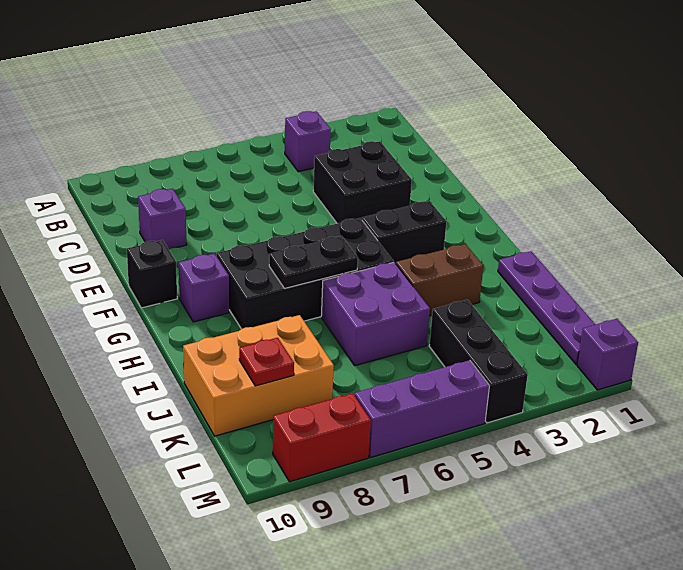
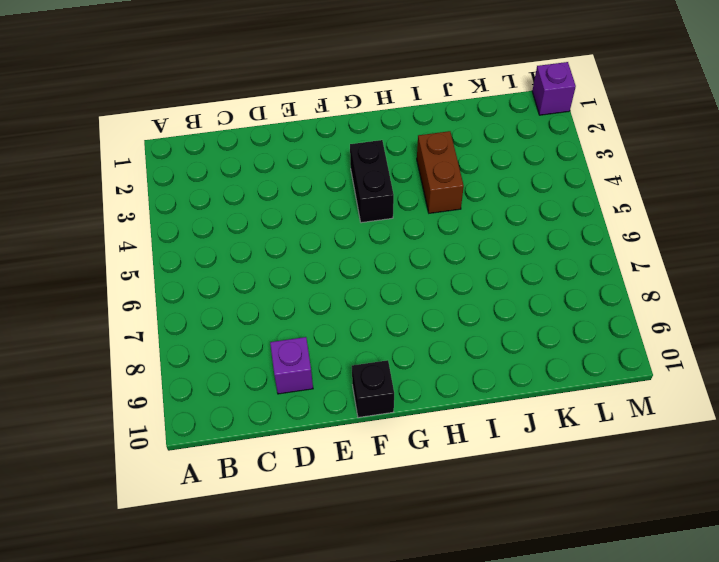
none -> purple 1x1 brick [285,111,331,172]
none -> black 2x2 brick [313,141,412,223]
none -> black 2x4 brick [217,218,394,329]

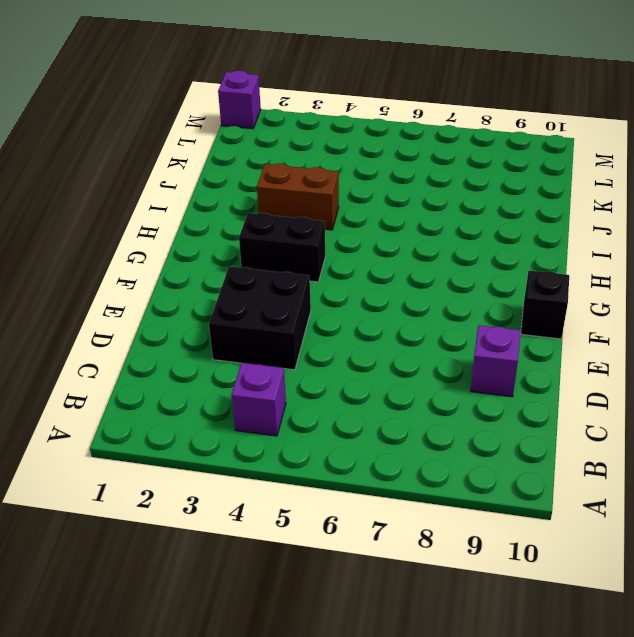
none -> black 2x4 brick [217,218,394,329]
none -> purple 1x1 brick [179,254,229,322]
none -> purple 1x4 plate [498,251,596,364]

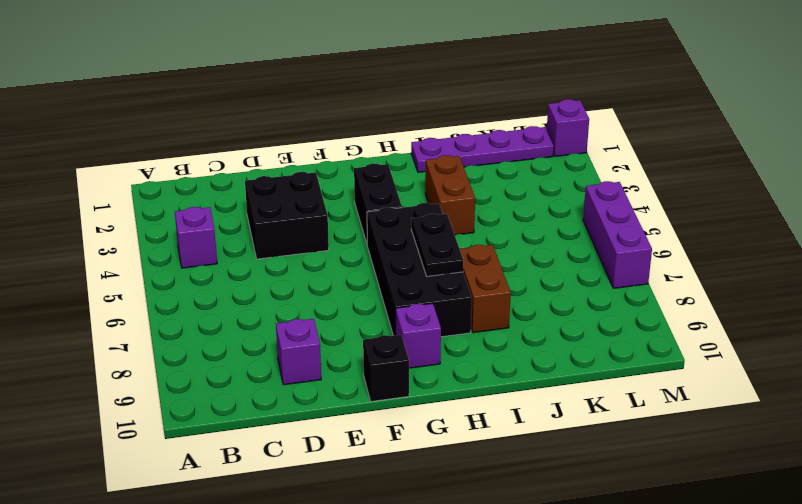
brown 1x2 brick [460,245,511,333] -> none
none -> purple 2x2 brick [321,262,430,366]
none -> orange 2x3 brick [183,315,334,436]
none -> black 1x3 brick [429,300,528,423]

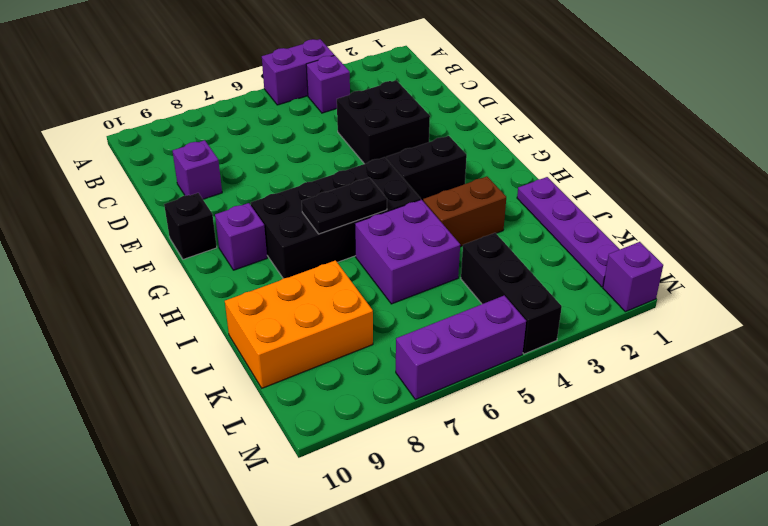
purple 1x2 brick [262,39,334,105] -> none
none -> red 1x2 brick [273,393,371,482]
none -> red 1x1 plate [239,338,294,386]

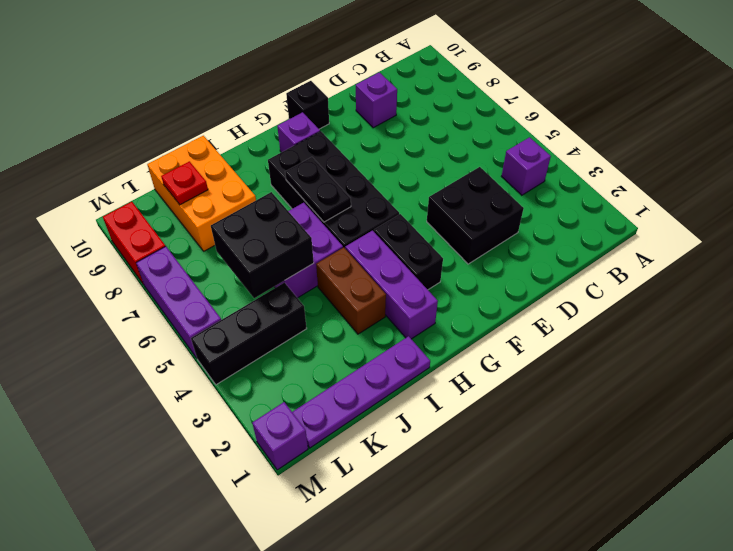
purple 1x3 brick [345,231,438,339] -> none
black 2x2 brick [211,192,314,298] -> none

